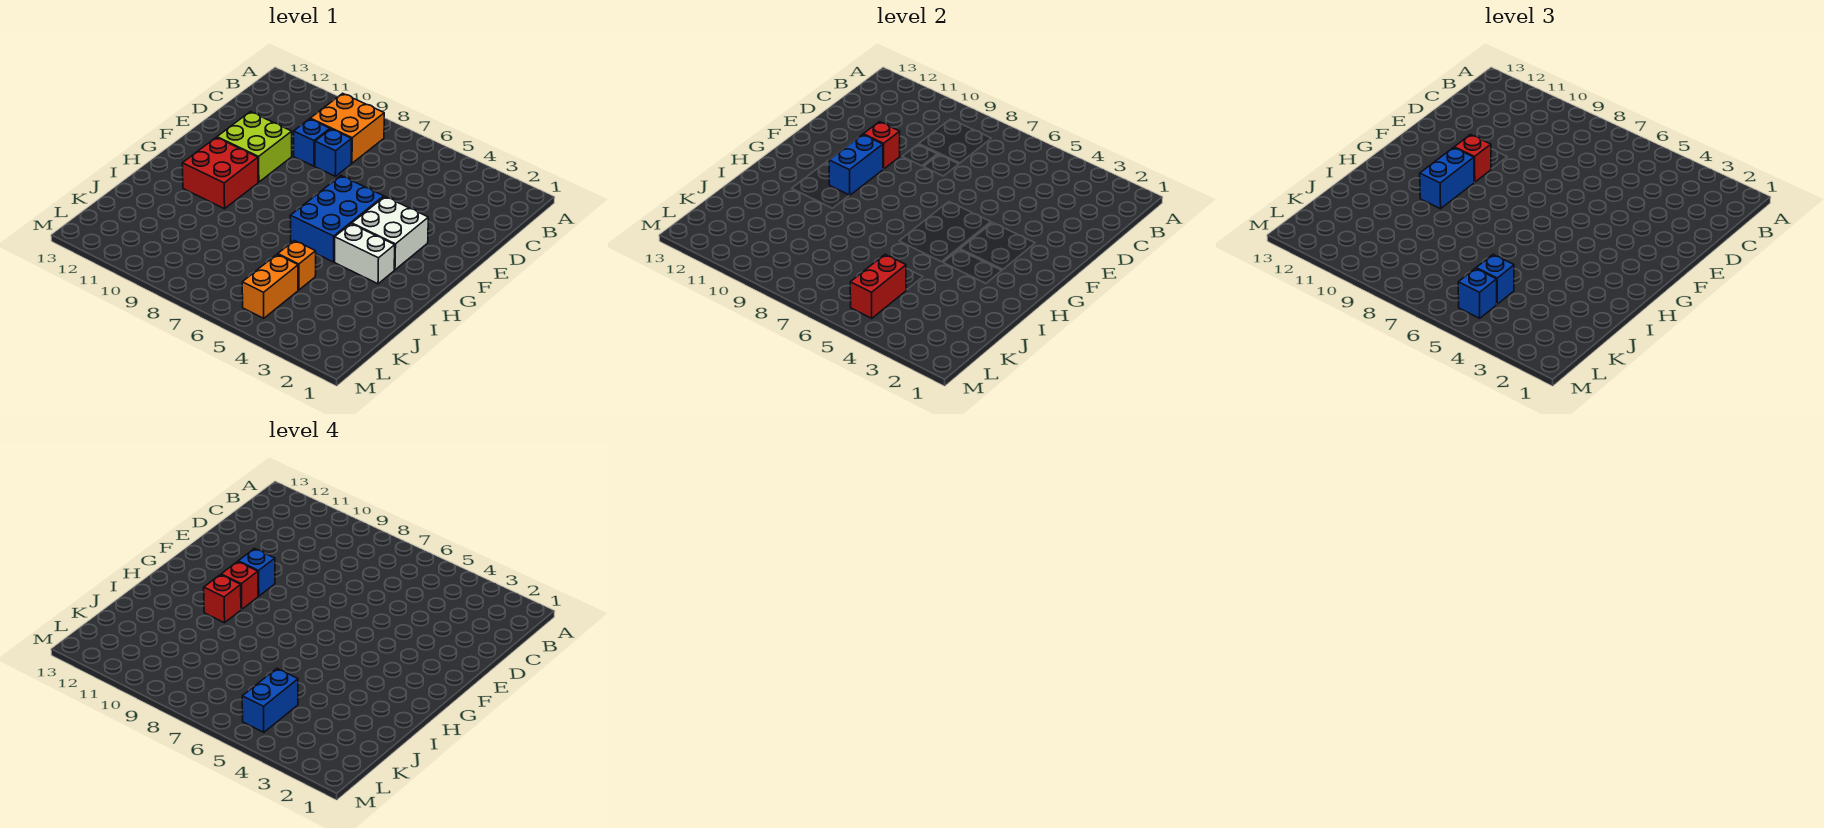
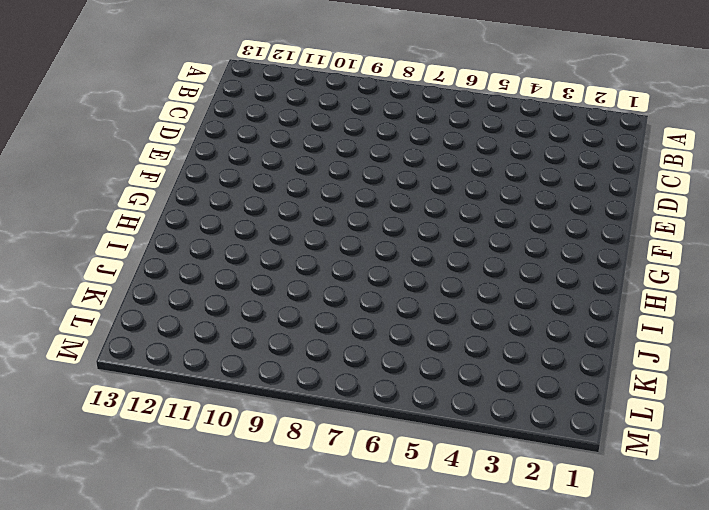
none -> orange 2x2 brick [310,93,384,163]
none -> blue 1x1 brick [315,129,351,176]
none -> blue 1x1 brick [294,119,330,166]

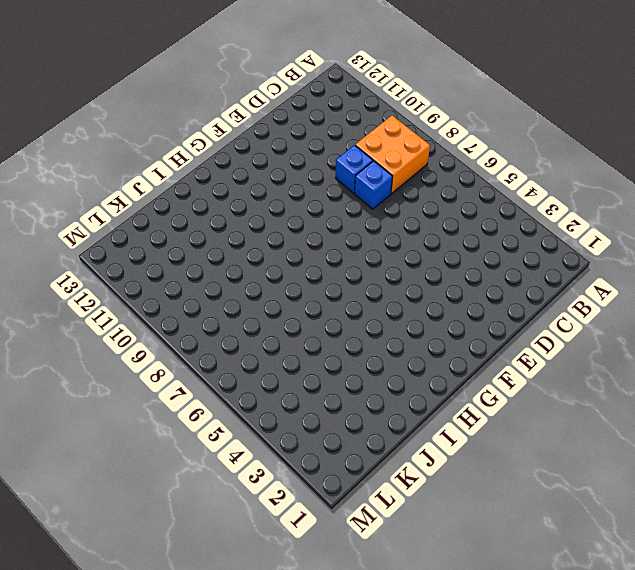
none -> lime 2x2 brick [217,112,292,182]
none -> white 2x2 brick [352,197,428,270]
none -> blue 2x3 brick [290,176,384,262]

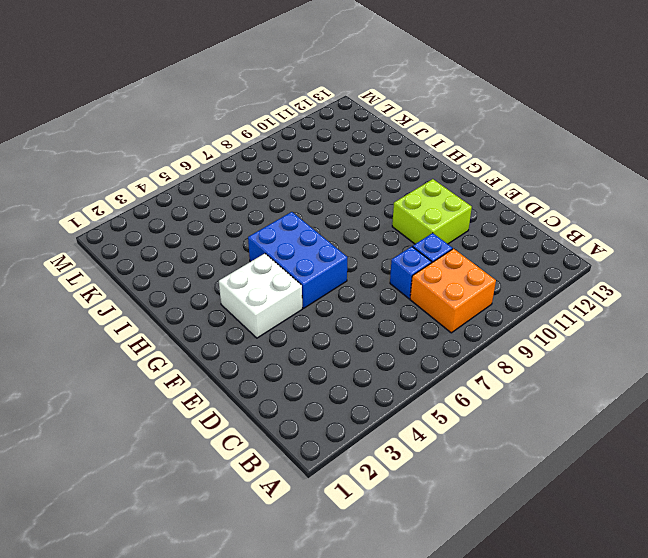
none -> red 2x2 brick [182,137,258,209]
none -> white 1x2 brick [335,224,395,284]
none -> orange 1x1 brick [278,241,316,290]

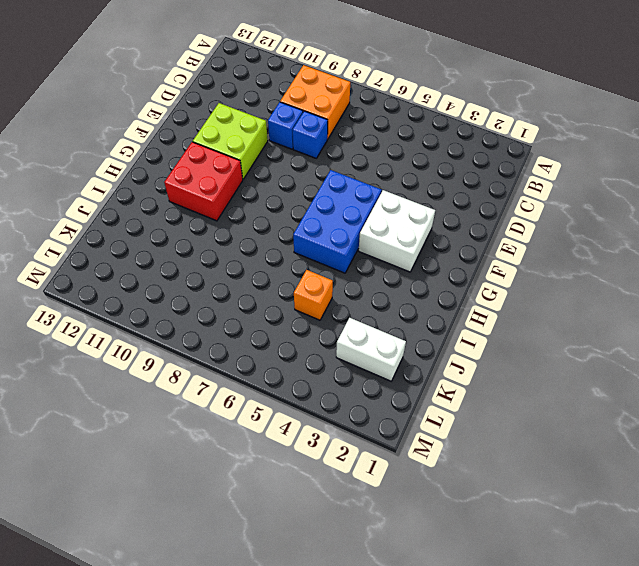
white 1x2 brick [336,318,406,381] -> white 1x2 brick moved to [335,224,395,284]
none -> orange 1x2 brick [242,254,298,318]
none -> red 1x1 brick [863,122,900,169]
none -> blue 1x2 brick [829,135,883,195]

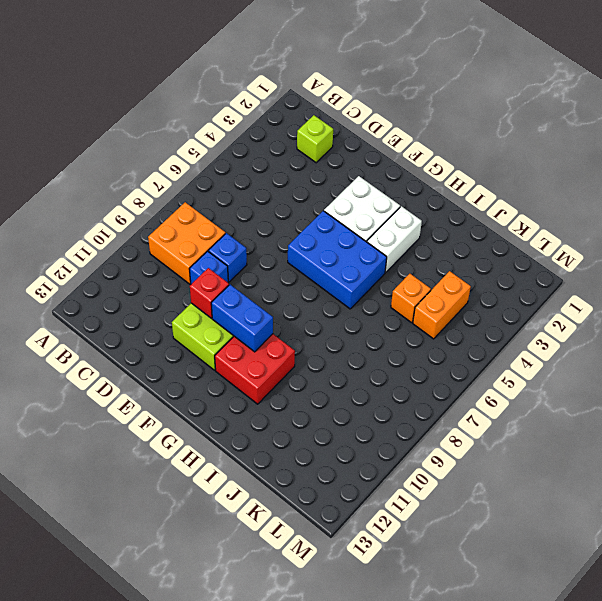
lime 1x1 brick [297,115,333,163] -> none
orange 1x2 brick [413,271,471,339] -> orange 1x2 brick turned to [242,254,298,318]
none -> red 1x2 brick [850,255,906,318]
none -> red 1x1 brick [1454,135,1491,182]
none -> blue 1x2 brick [1420,148,1474,209]

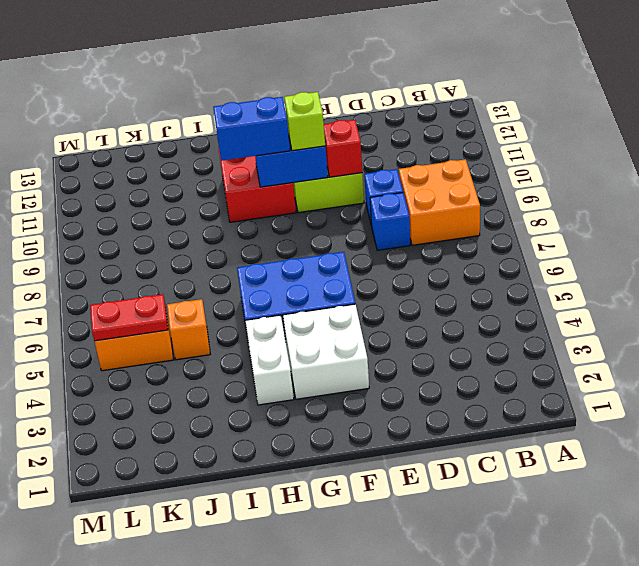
lime 1x1 brick [284,92,325,151] -> red 1x1 brick [1454,135,1491,182]
red 1x2 plate [90,294,168,341] -> red 1x2 brick [850,255,906,318]
none -> blue 1x1 brick [1476,255,1514,304]
none -> blue 1x1 brick [1458,268,1497,318]
none -> blue 1x1 brick [238,549,275,596]

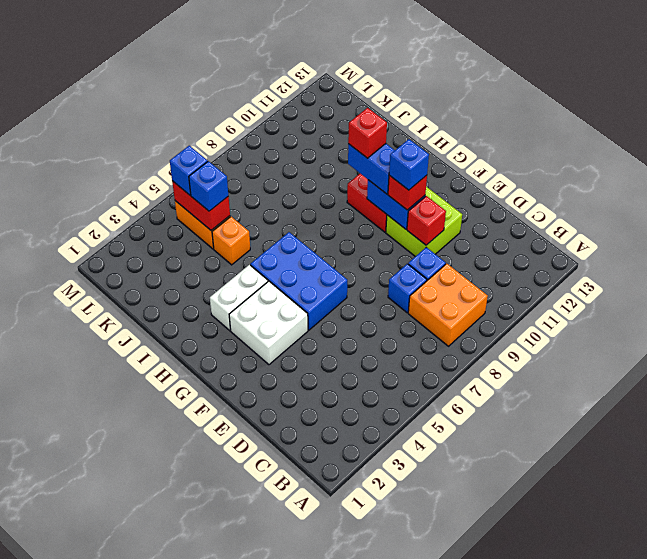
none -> red 1x1 brick [221,562,258,609]
none -> blue 1x2 brick [242,669,298,732]

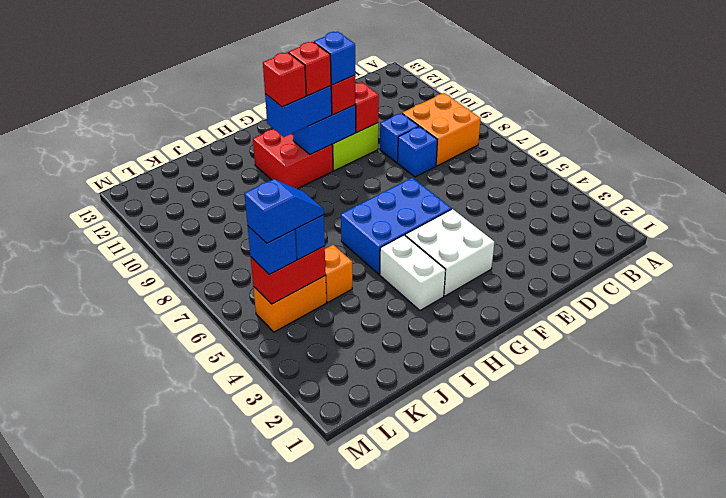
blue 1x2 slope [244,179,324,243] -> blue 1x2 brick [242,669,298,732]

